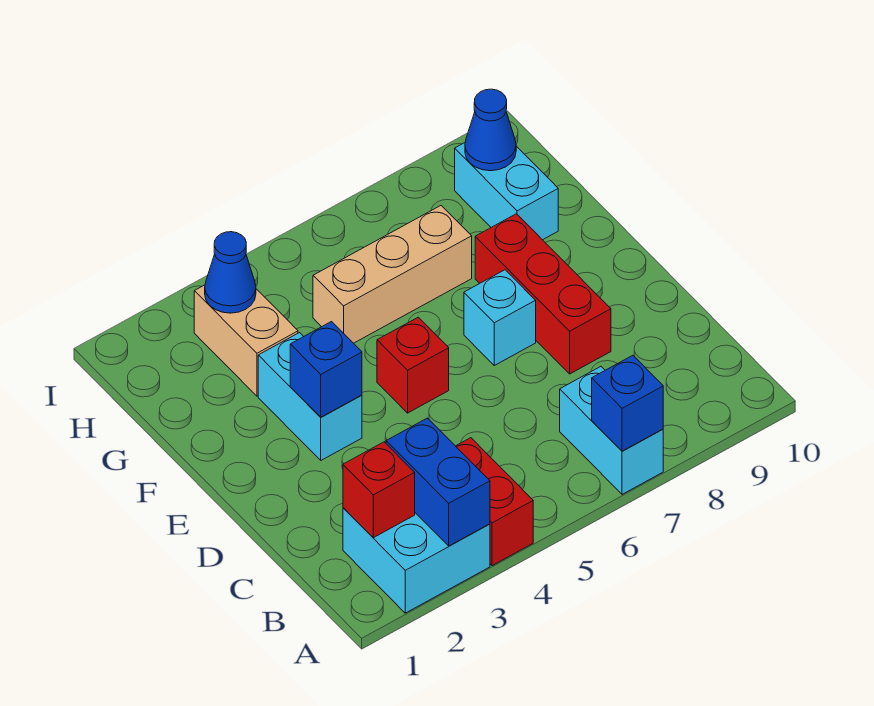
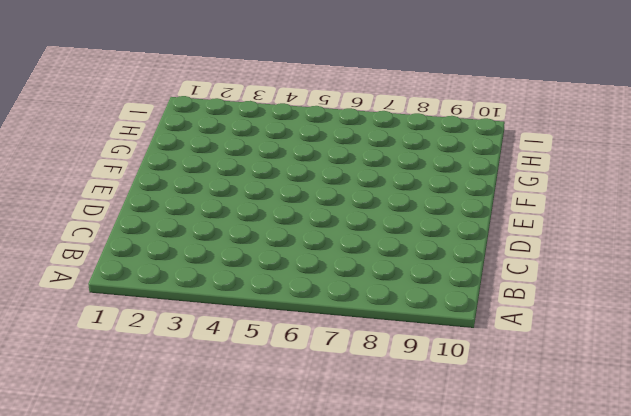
none -> cyan 2x2 brick [343,508,490,613]
none -> red 1x2 brick [456,438,533,566]
none -> cyan 1x2 brick [560,367,663,494]

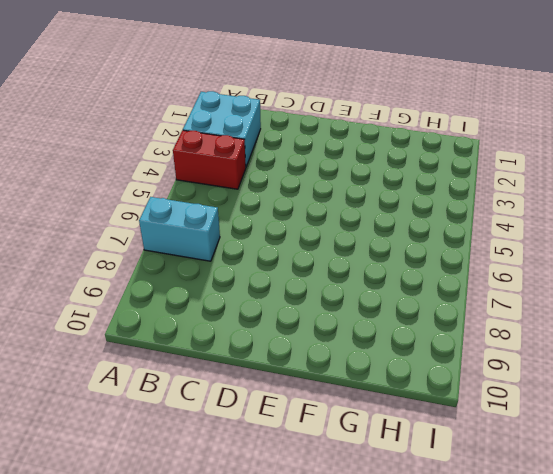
none -> red 1x3 brick [475,214,611,374]
none -> cyan 1x2 brick [258,333,362,460]
none -> red 1x1 brick [377,317,449,413]

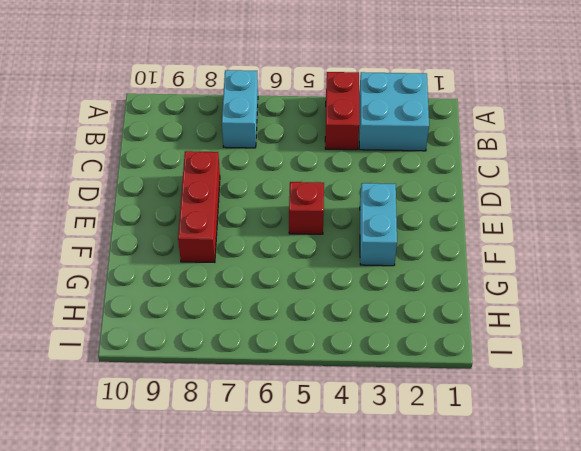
none -> cyan 1x1 brick [464,270,536,365]
none -> tan 1x2 brick [194,285,298,396]
none -> tan 1x3 brick [313,206,472,343]

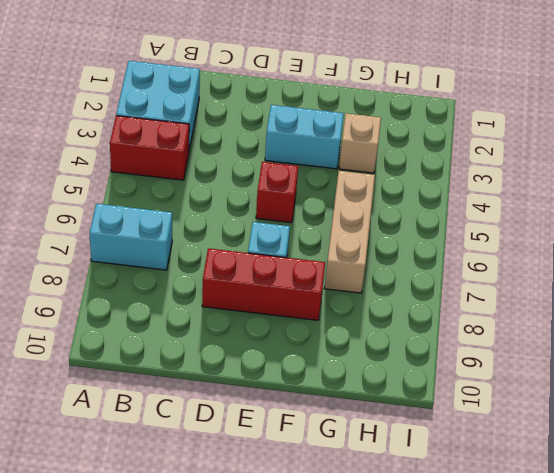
tan 1x1 brick [339,113,381,173] -> tan 1x2 brick [194,285,298,396]
none -> cyan 1x2 brick [455,143,558,240]
none -> blue 1x2 brick [386,418,490,546]
none -> blue 1x1 brick [592,355,663,451]

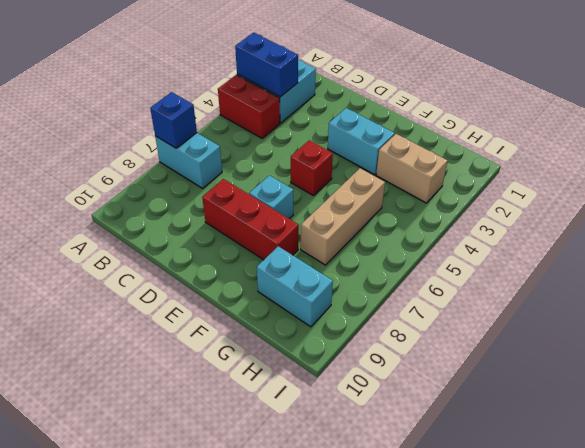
none -> red 1x1 brick [343,442,415,538]
none -> blue 1x1 brick [290,322,362,417]
none -> blue 1x1 cone [205,232,256,313]

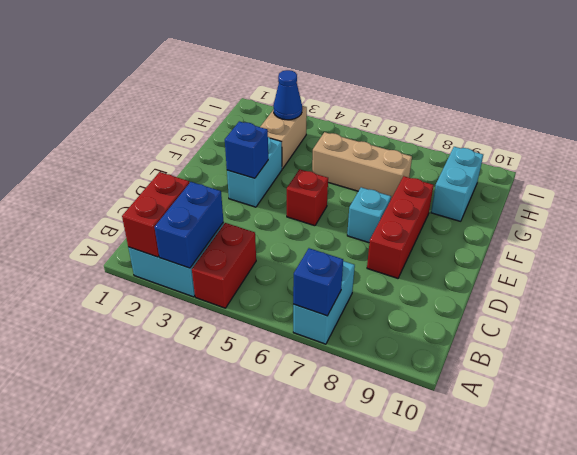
red 1x2 brick [122,172,189,257] -> red 1x1 brick [343,442,415,538]
none -> blue 1x1 cone [465,89,516,171]

